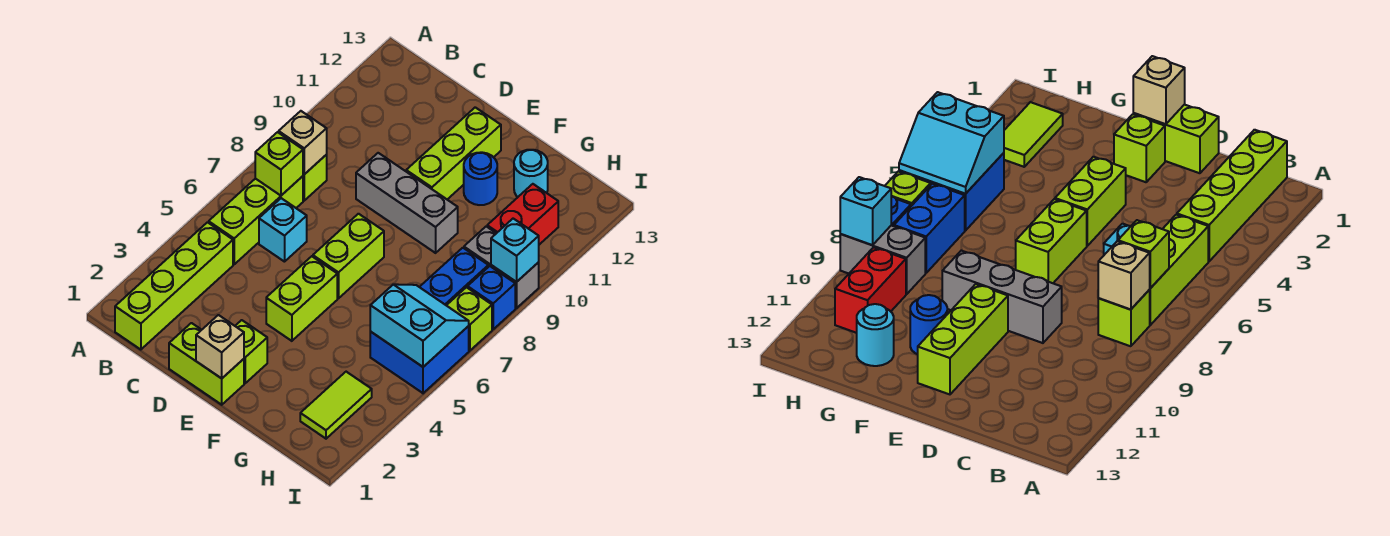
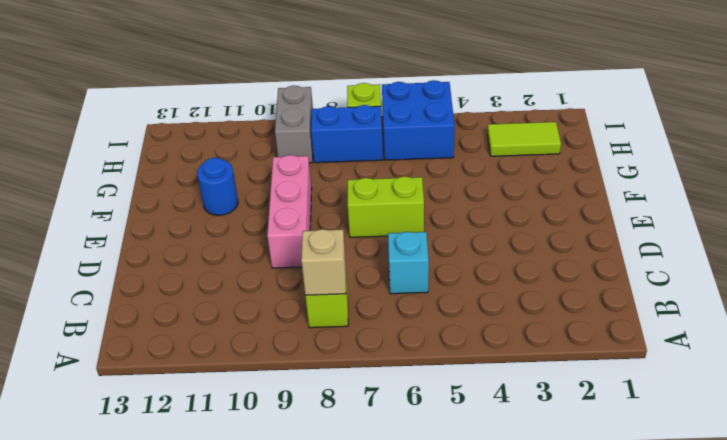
pink 1x3 brick [267,155,312,268] -> grey 1x3 brick [356,153,458,253]
none -> lime 1x4 brick [115,222,233,350]
none -> lime 1x3 brick [209,176,303,264]
none -> lime 1x2 brick [169,323,244,405]

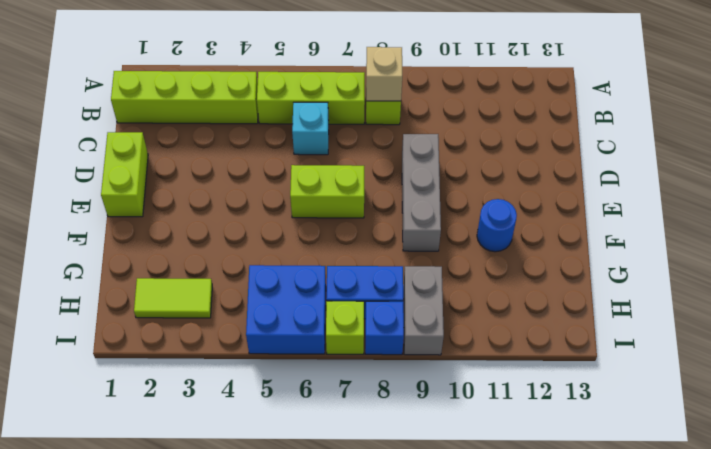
none -> lime 1x1 brick [236,320,267,383]
none -> lime 1x2 brick [266,256,337,341]
none -> lime 1x3 brick [406,107,501,199]

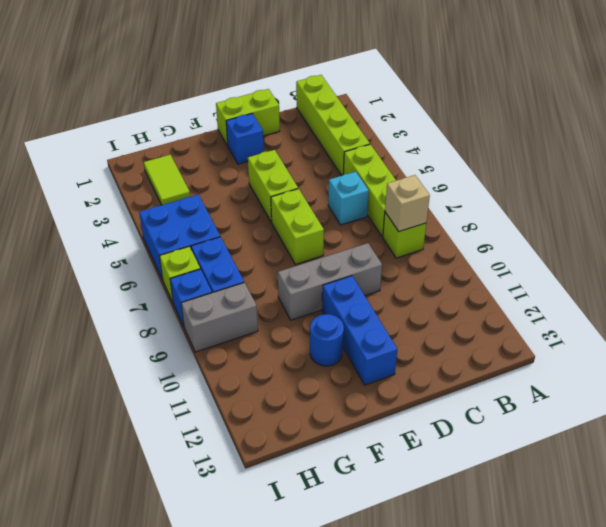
blue 1x1 brick [226,114,264,164] -> lime 1x1 brick [236,320,267,383]
blue 1x3 brick [322,276,397,385] -> lime 1x3 brick [406,107,501,199]
none -> cyan 1x1 round brick [514,150,548,197]
none -> red 1x2 brick [487,184,558,245]
none -> lime 1x1 brick [255,132,303,196]

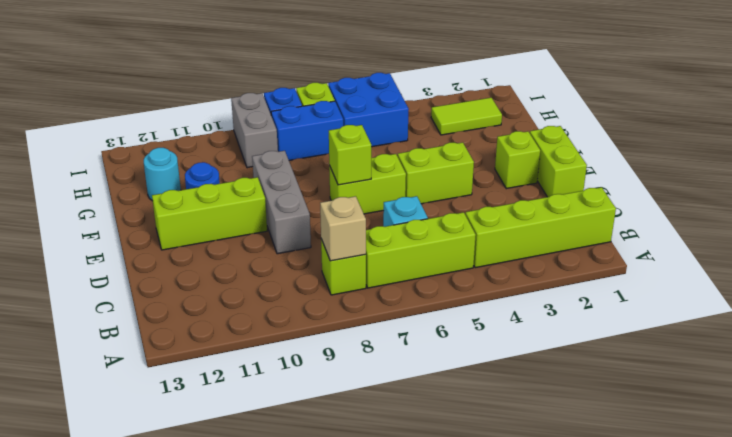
lime 1x1 brick [329,125,371,185] -> lime 1x1 brick moved to [255,132,303,196]
none -> red 1x2 brick [487,184,558,245]
none -> tan 1x1 brick [196,315,244,378]
none -> cyan 2x2 slope [370,284,469,367]

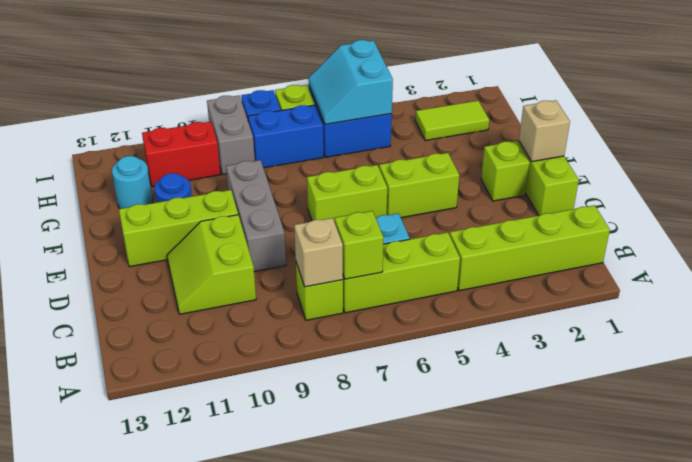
lime 2x2 slope [167,215,256,314] -> none
none -> cyan 1x1 brick [491,219,539,282]

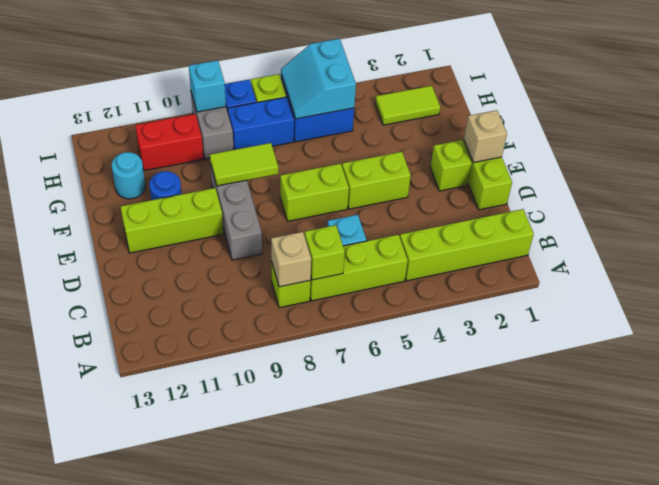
lime 1x2 tile [210,143,278,186] -> none

